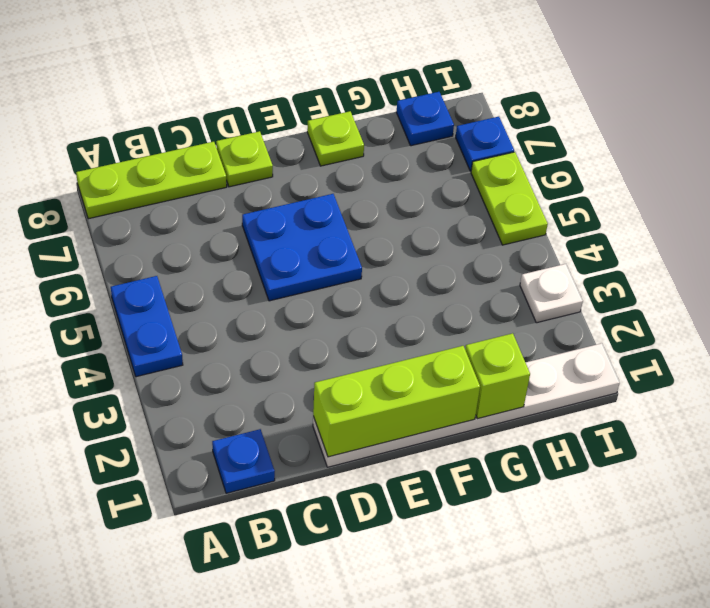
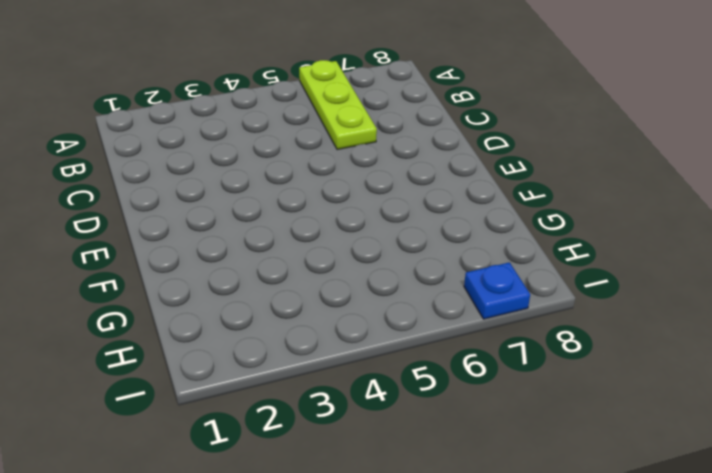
lime 1x3 plate [299,60,377,150] -> lime 1x3 plate moved to [76,142,227,219]
none -> blue 1x2 plate [111,276,183,377]
none -> blue 1x1 plate [212,429,275,493]
none -> white 1x6 plate [313,343,620,467]

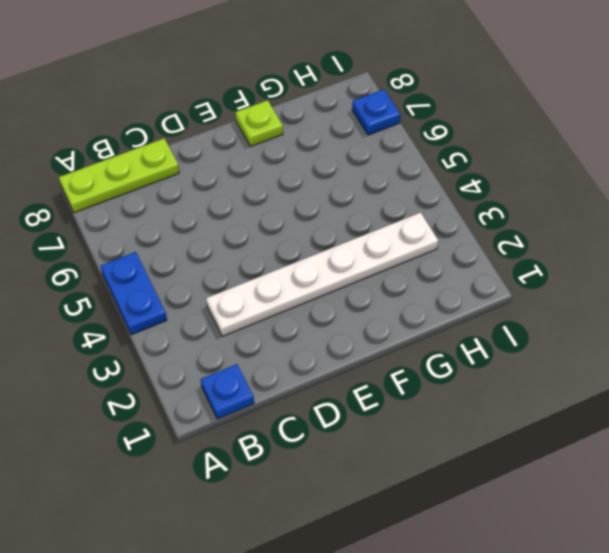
white 1x6 plate [206,213,438,336] -> white 1x6 plate moved to [313,343,620,467]
none -> blue 2x2 plate [242,194,362,301]
none -> lime 1x1 plate [216,131,273,187]
none -> blue 1x1 plate [396,92,454,146]

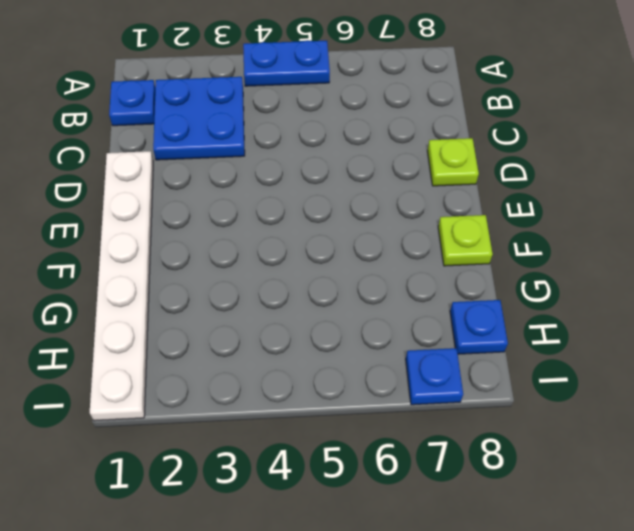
blue 2x2 plate [153,77,245,160] -> blue 2x2 plate moved to [242,194,362,301]
none -> lime 1x3 plate [76,142,227,219]
none -> white 1x1 plate [520,264,583,323]
none -> lime 1x2 plate [471,152,548,245]

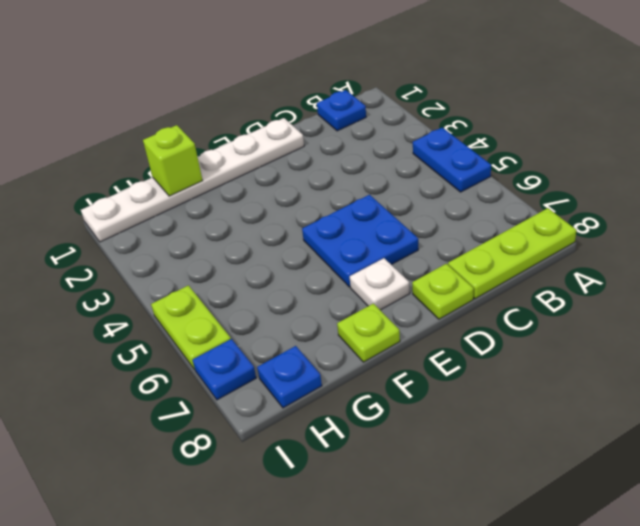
white 1x1 plate [350,258,410,310] -> white 1x1 plate moved to [520,264,583,323]
none -> lime 1x3 brick [313,346,480,457]

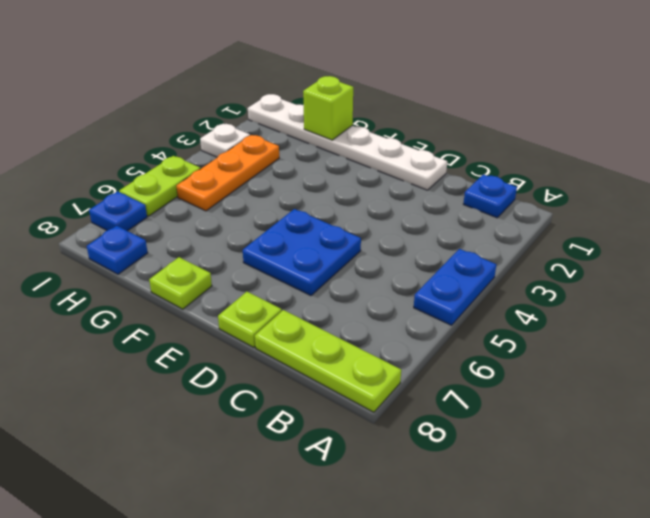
orange 1x3 plate [176,135,279,211] -> none
none -> lime 1x3 brick [313,346,480,457]

